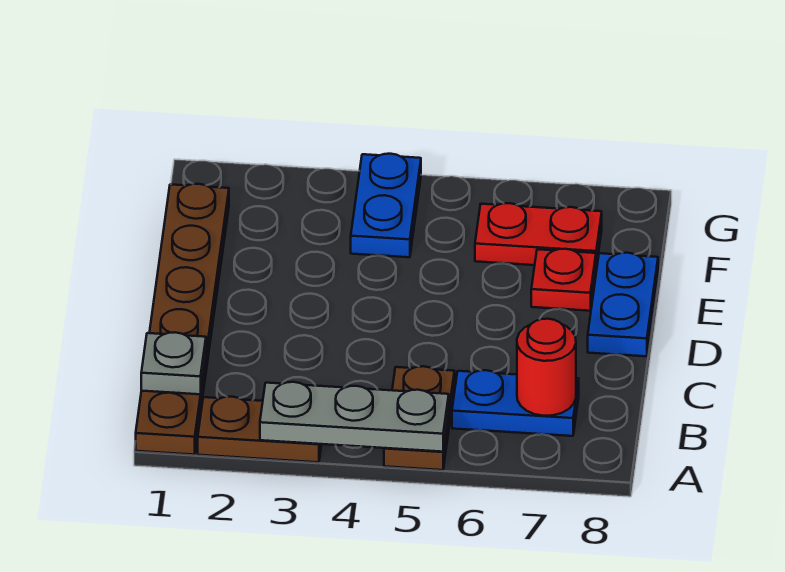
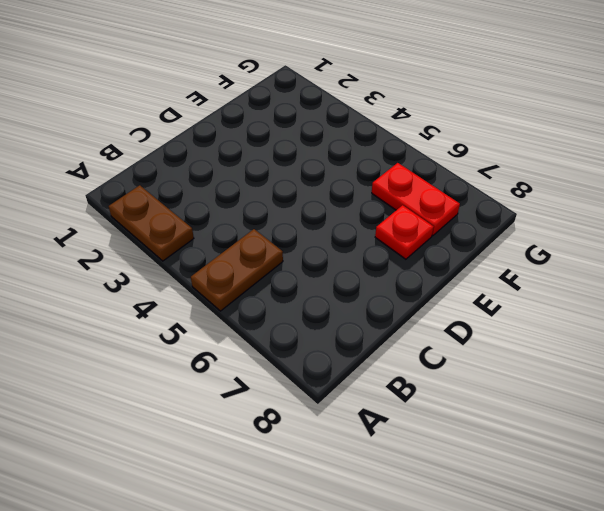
none -> brown 1x6 plate [136,184,229,455]
none -> blue 1x2 plate [452,370,579,436]

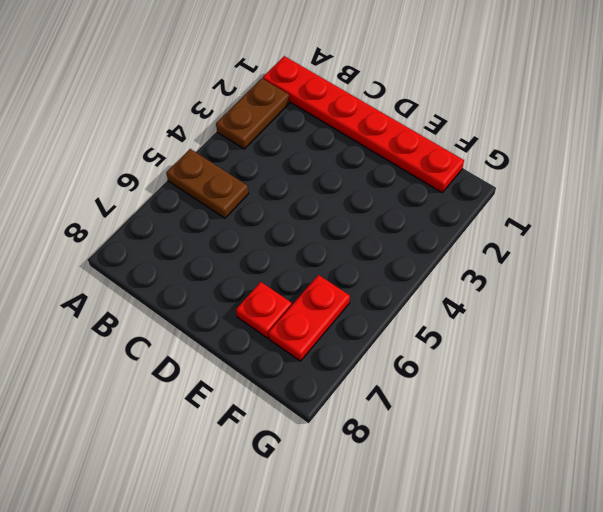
red 1x6 plate [263,56,464,192] -> brown 1x6 plate [136,184,229,455]
none -> blue 1x2 plate [452,370,579,436]
none -> blue 1x2 plate [588,253,658,356]

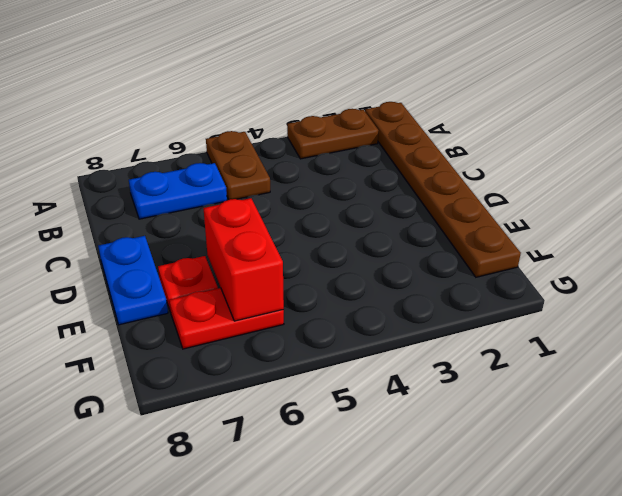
red 1x2 brick [203,198,284,321] -> none
none -> blue 1x2 plate [351,154,421,257]
none -> grey 1x3 plate [260,382,449,452]

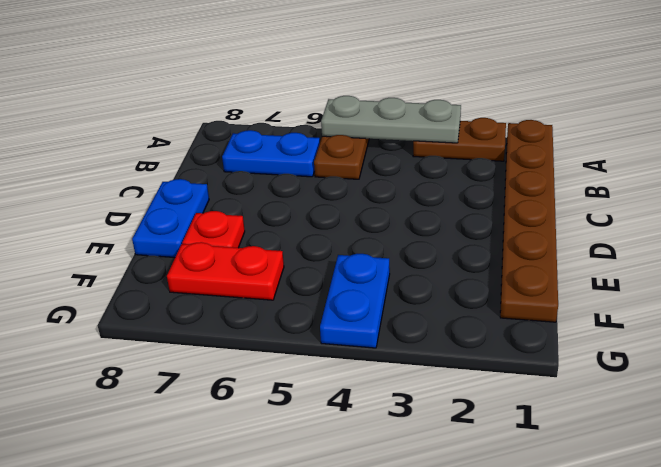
none -> grey 1x1 plate [141,332,206,394]
none -> red 1x1 round brick [517,319,576,416]

